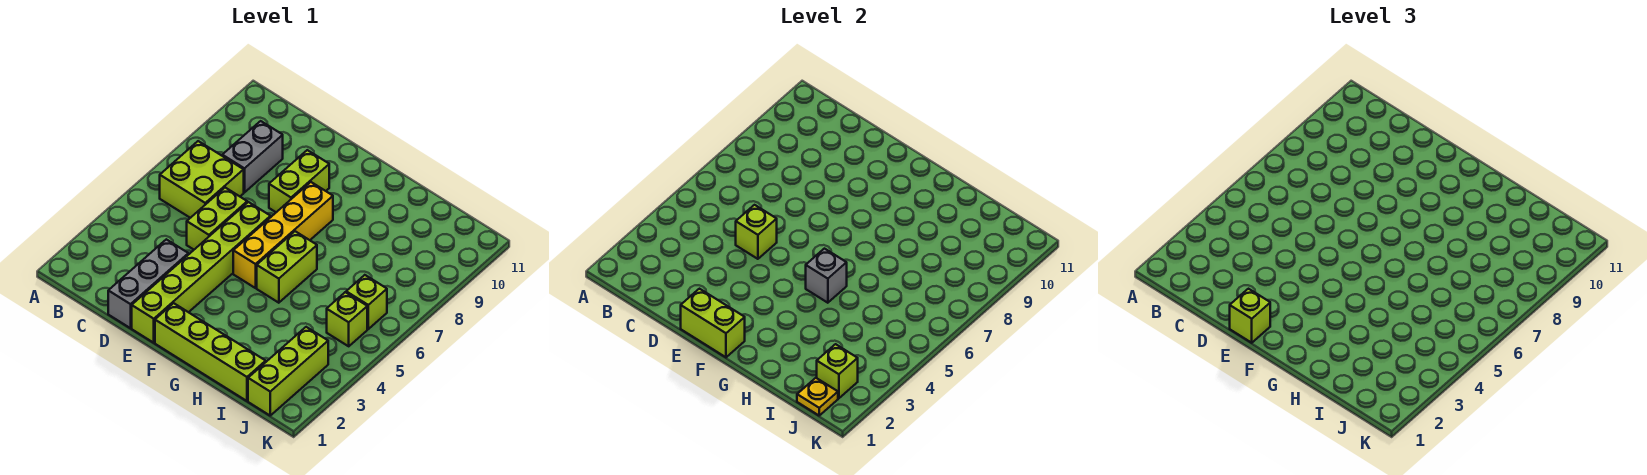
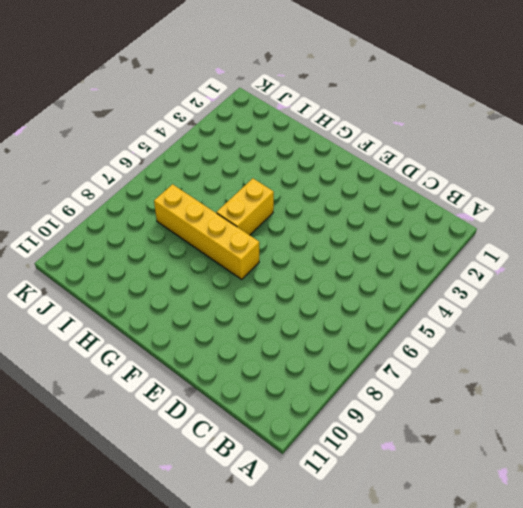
yellow 1x4 brick [154,184,259,279] -> yellow 1x4 brick turned to [233,182,333,288]
yellow 1x2 brick [217,178,274,235] -> lime 1x2 brick [257,231,317,303]
none -> lime 2x2 brick [160,141,244,218]
none -> grey 1x2 brick [222,121,283,192]
none -> grey 1x3 brick [108,239,188,328]

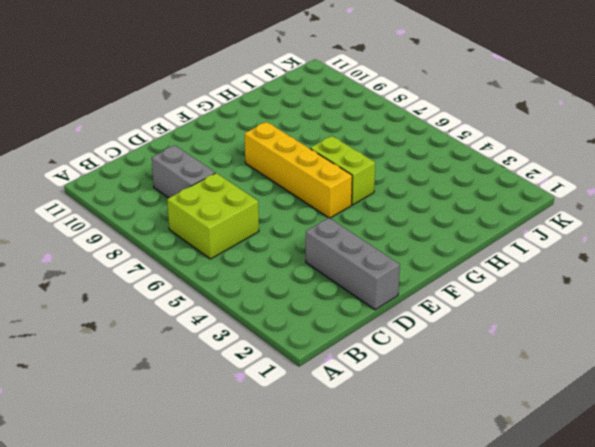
none -> lime 1x2 brick [187,188,247,250]
none -> lime 1x6 brick [132,202,271,343]
none -> lime 1x2 brick [269,150,329,212]

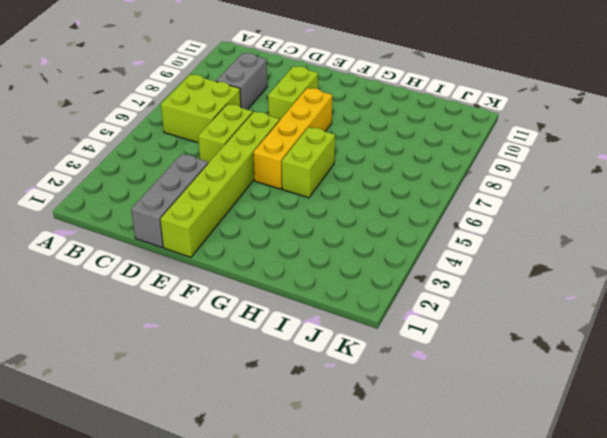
none -> lime 1x4 brick [155,303,266,401]
none -> lime 1x3 brick [248,327,328,415]
none -> lime 1x1 brick [327,292,367,346]

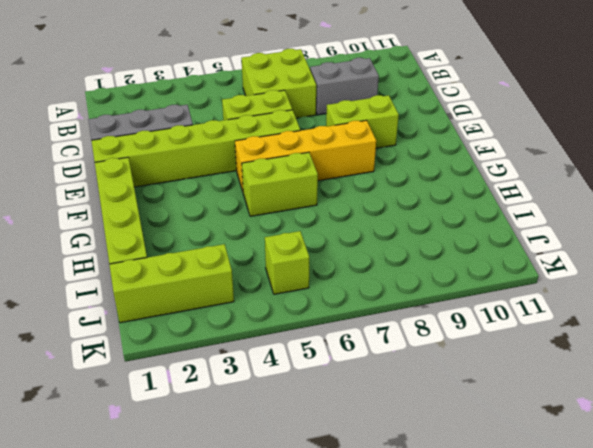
none -> lime 1x1 brick [346,275,387,329]
none -> lime 1x1 brick [736,205,777,259]
none -> lime 1x2 brick [681,289,745,357]

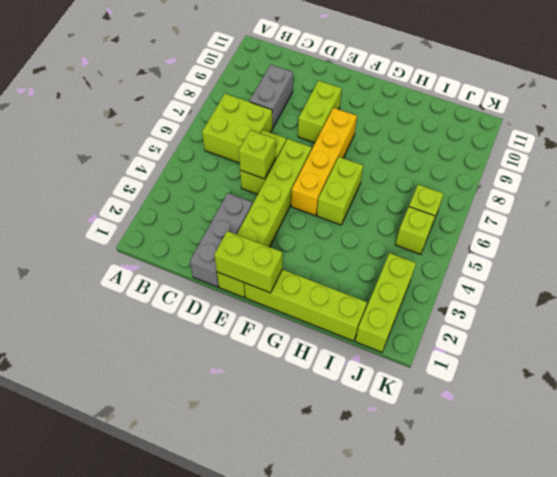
none -> grey 1x1 brick [806,249,847,303]
none -> yellow 1x1 plate [797,378,838,415]
none -> lime 1x1 brick [817,344,858,398]

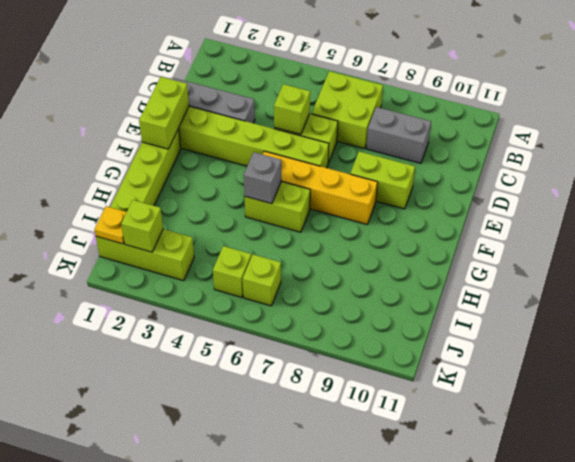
none -> lime 1x1 brick [1230,289,1270,343]

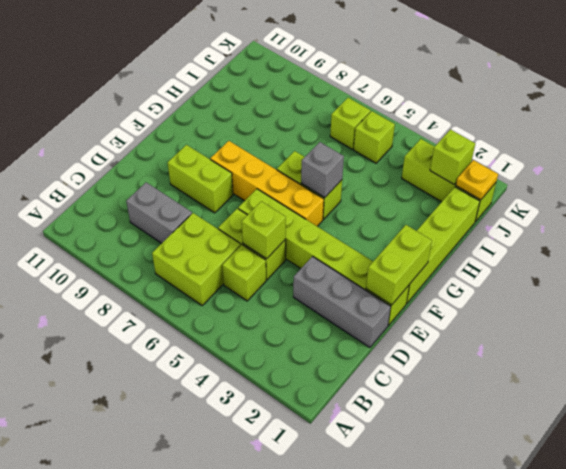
lime 1x1 brick [222,245,266,301] -> lime 1x1 brick moved to [1230,289,1270,343]

